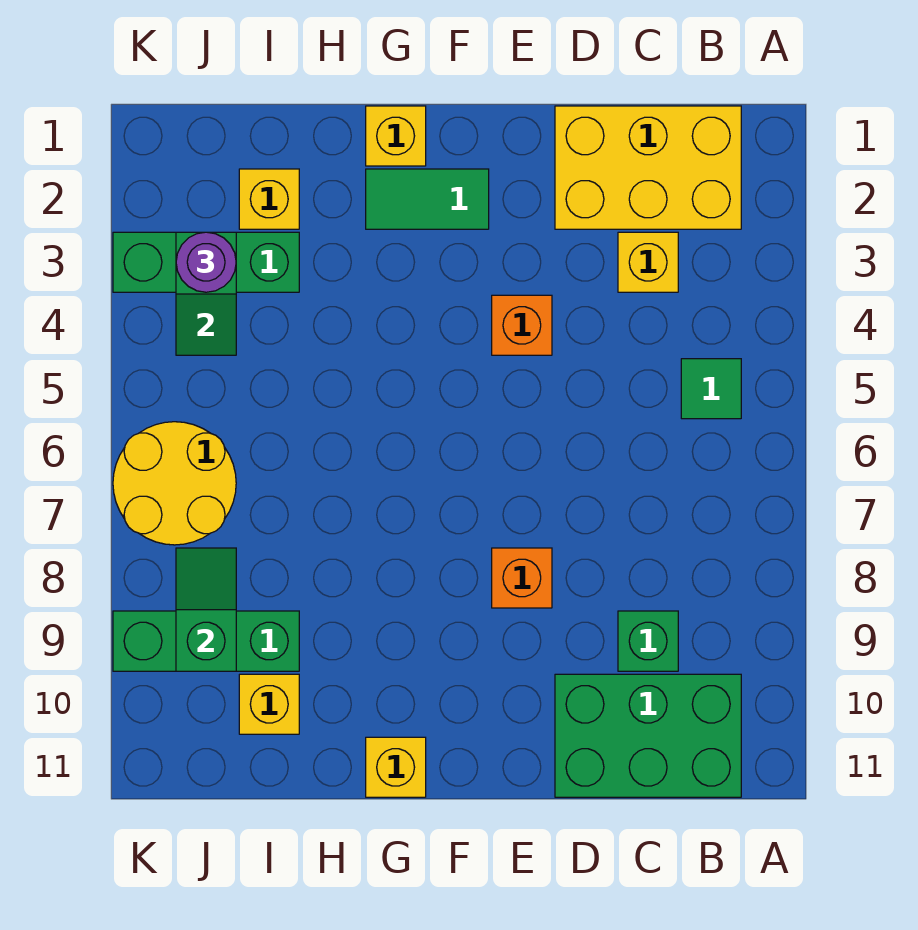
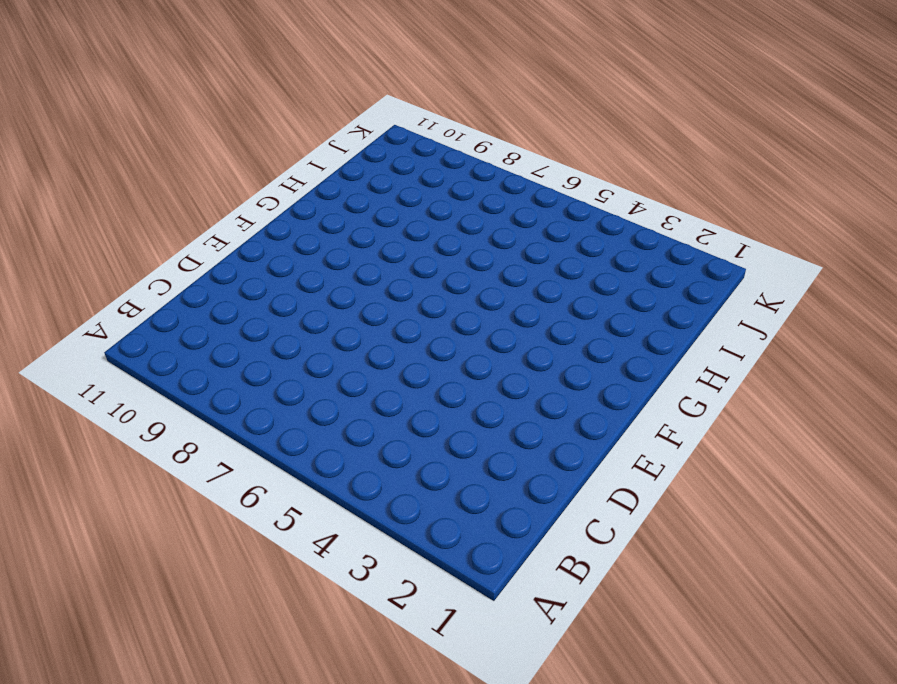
none -> yellow 2x3 brick [555,106,741,229]
none -> green 1x1 tile [681,359,741,419]
none -> green 2x3 brick [555,674,741,797]

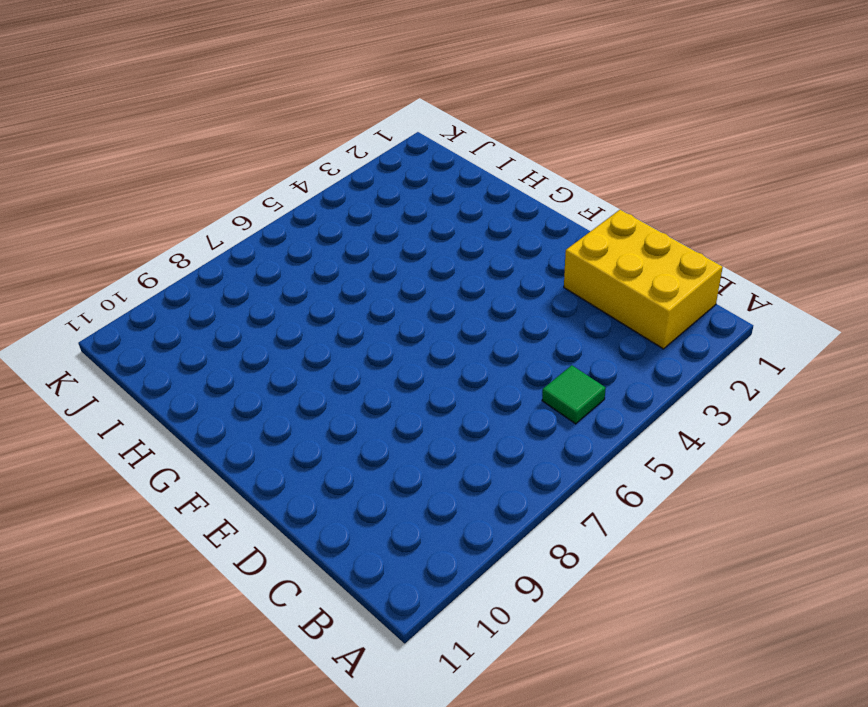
none -> green 2x3 brick [555,674,741,797]
none -> yellow 1x1 brick [618,232,678,292]
none -> green 1x1 brick [618,611,678,671]

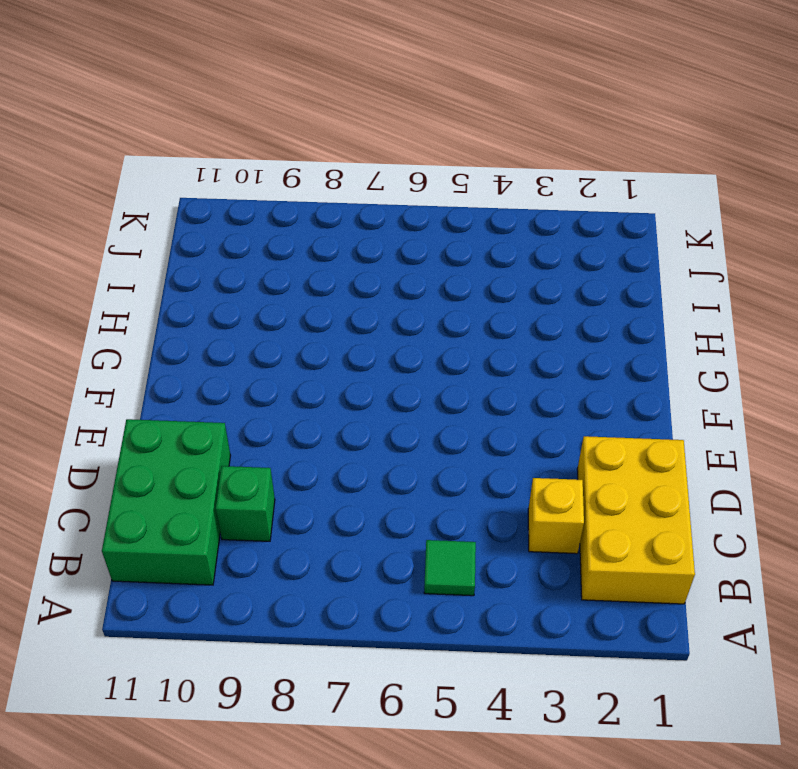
none -> orange 1x1 brick [492,295,552,355]
none -> orange 1x1 brick [492,548,552,608]
none -> green 1x2 tile [366,169,489,229]

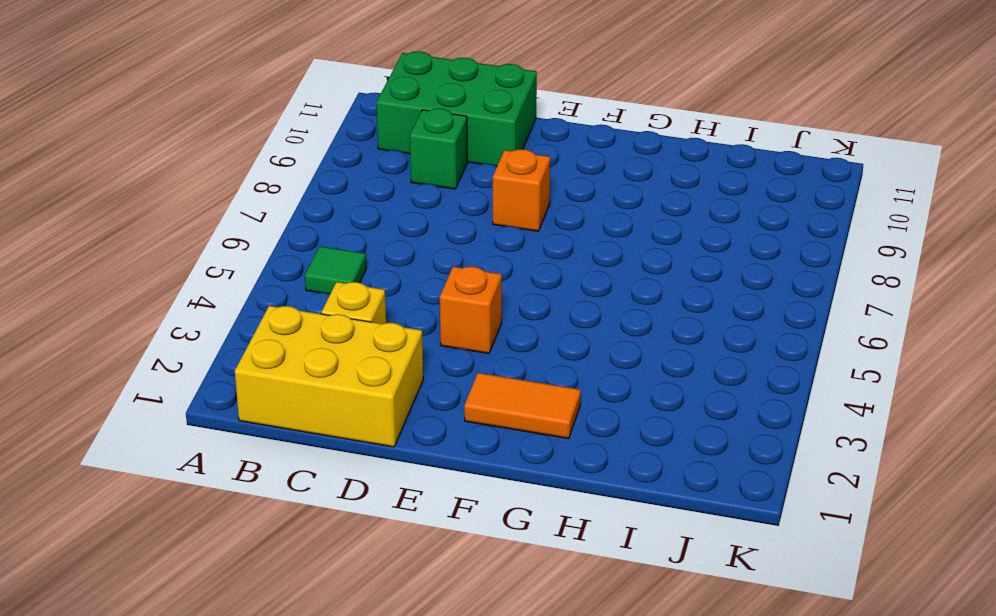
orange 1x2 tile [464,373,581,439] -> green 1x2 tile [366,169,489,229]
none -> yellow 1x1 brick [366,106,426,166]
none -> yellow 1x1 brick [366,737,426,797]
none -> yellow 1x1 brick [239,169,299,229]

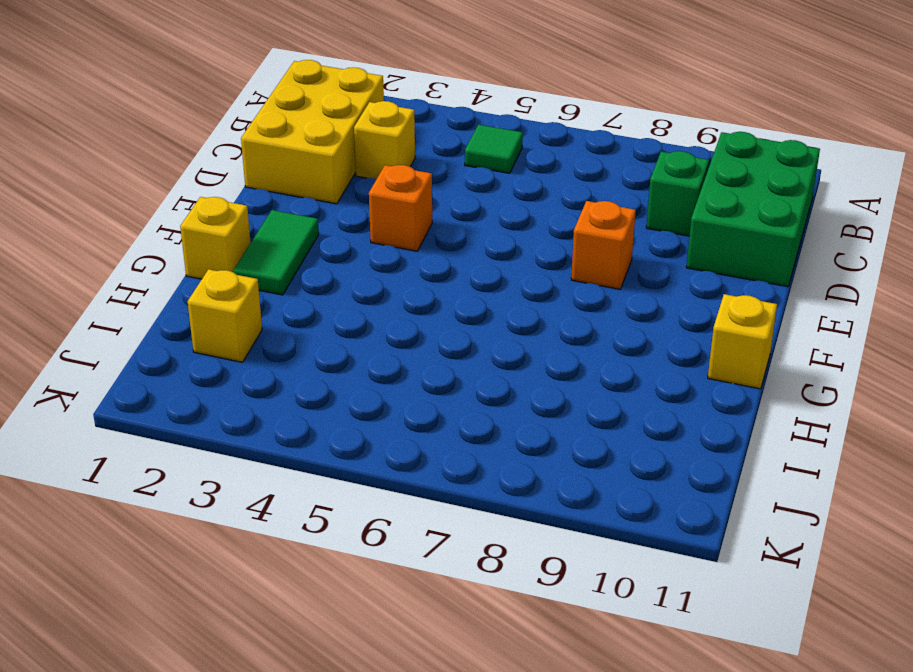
none -> green 1x3 brick [113,232,299,292]
none -> green 1x3 brick [113,611,299,671]
none -> yellow 1x1 brick [239,674,299,734]

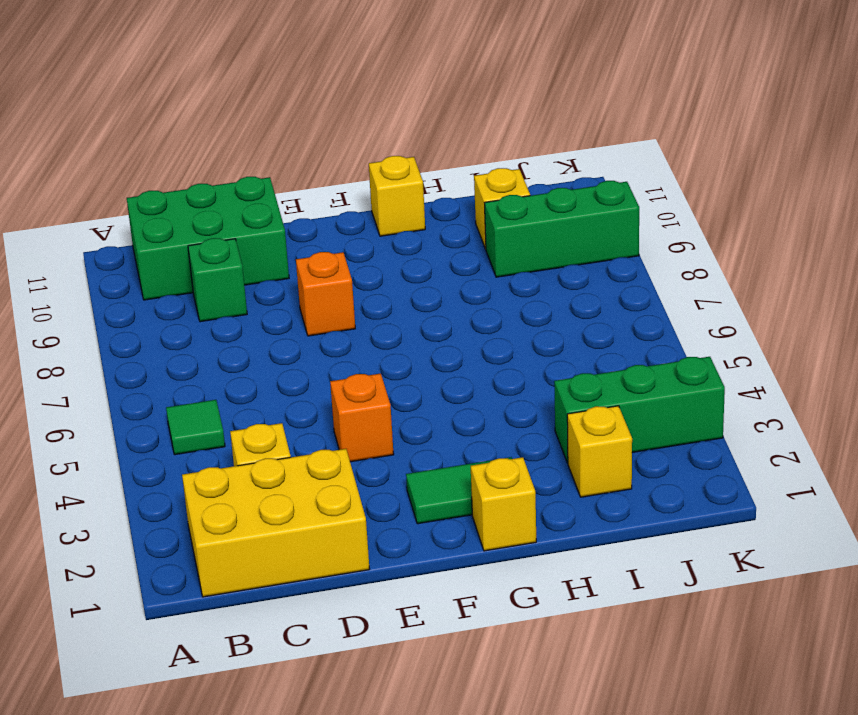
none -> yellow 2x2 round brick [113,422,236,545]
none -> green 1x2 slope [176,232,236,355]
none -> green 1x2 slope [176,548,236,671]

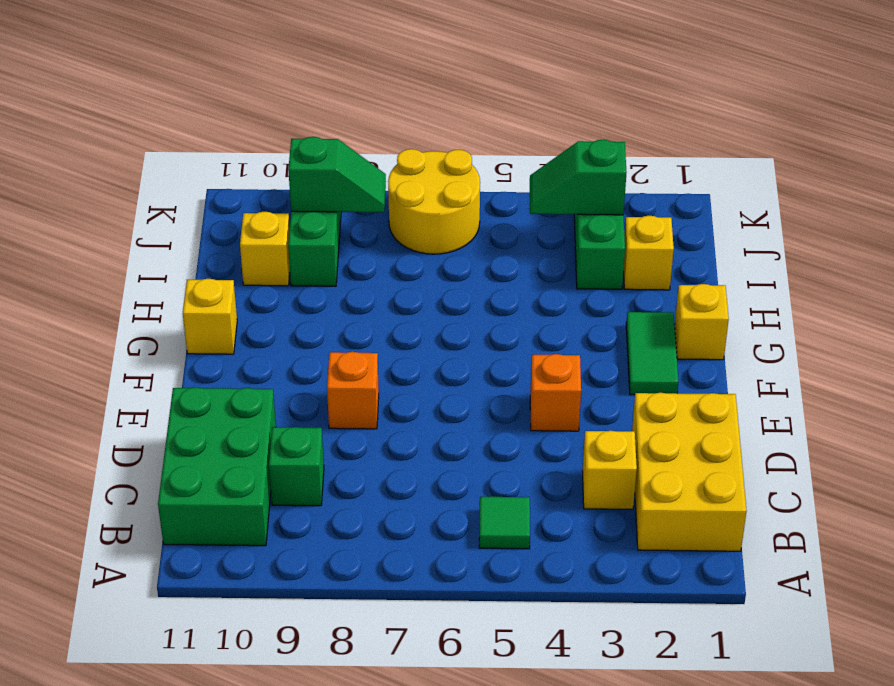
none -> purple 1x1 round brick [176,232,236,292]

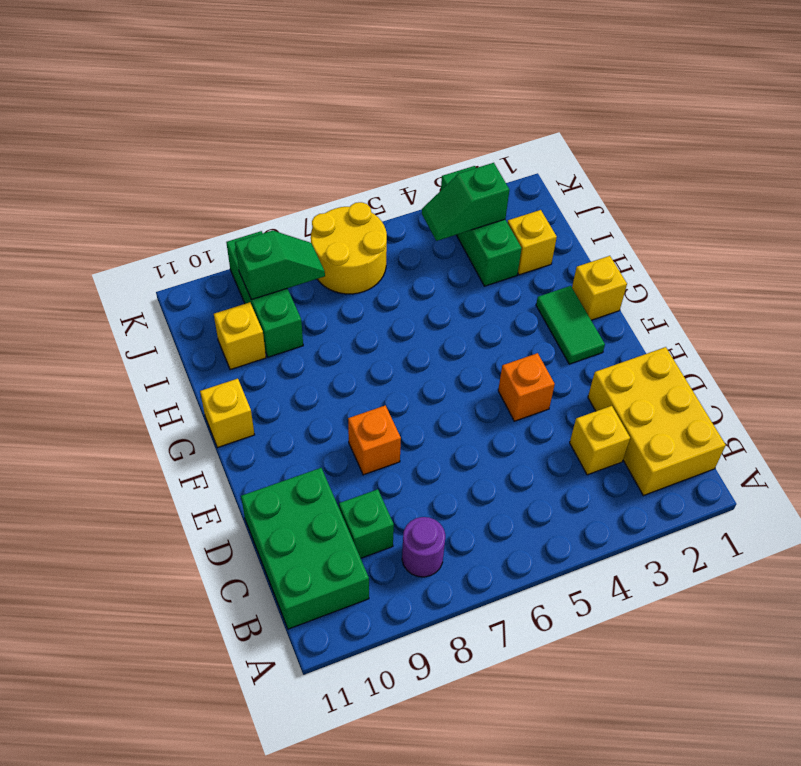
purple 1x1 round brick [402,517,445,577] -> purple 1x1 round brick moved to [176,232,236,292]
none -> green 1x1 tile [681,359,741,419]

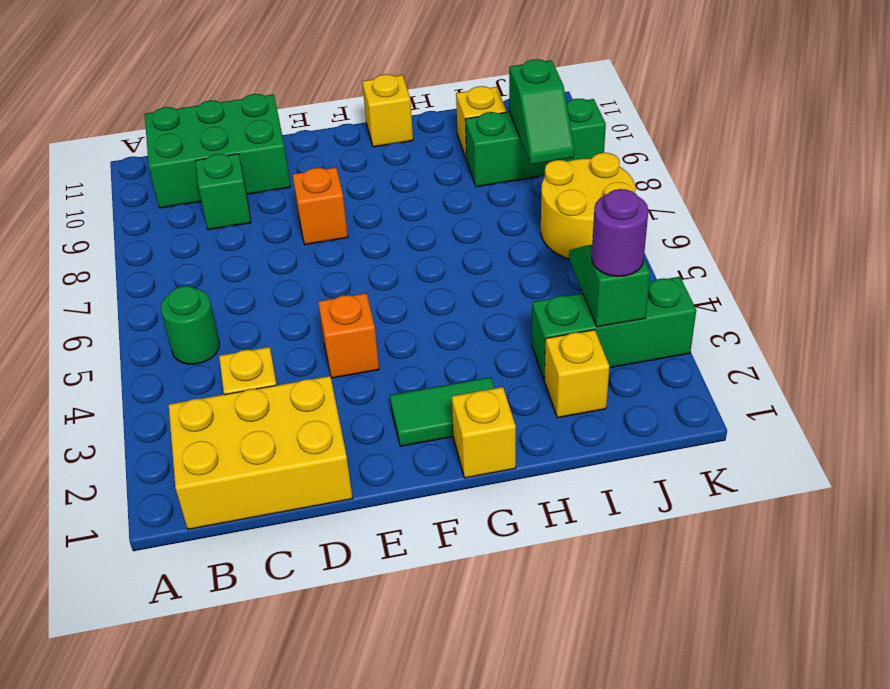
green 1x1 round brick [161,286,219,364] -> green 1x1 tile [681,359,741,419]

